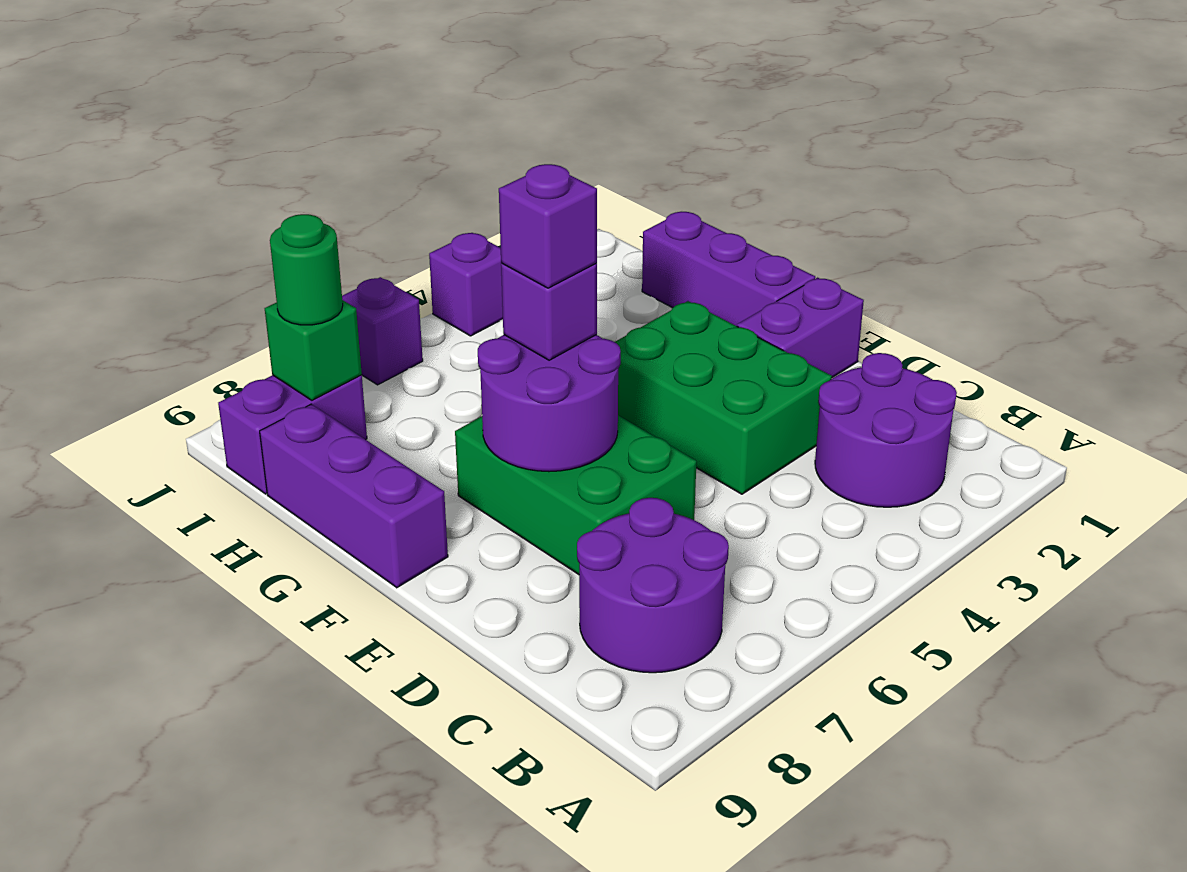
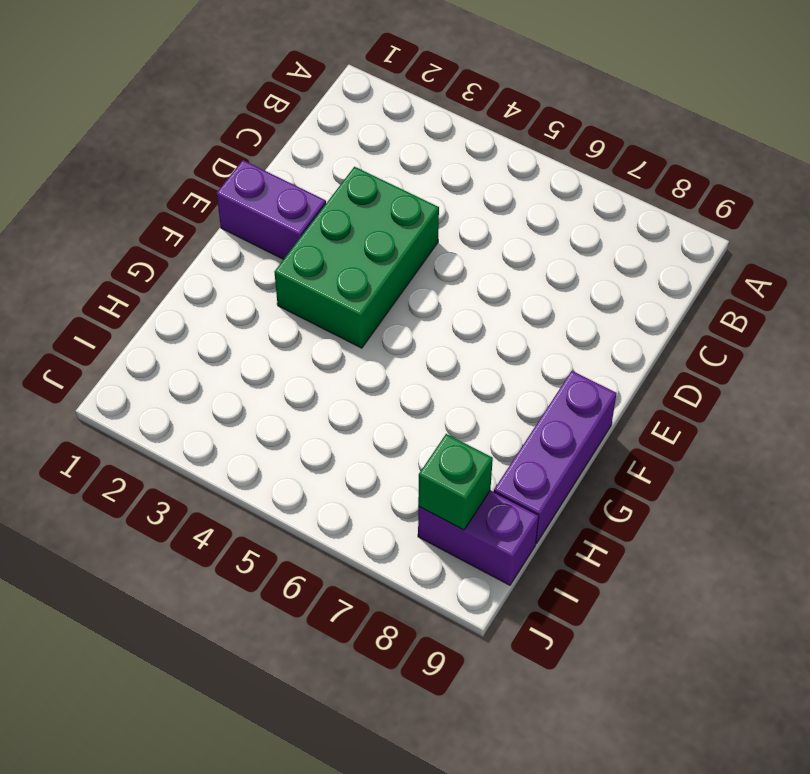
none -> purple 2x2 round brick [815,353,957,507]
none -> purple 2x2 round brick [577,498,729,673]
none -> green 2x3 brick [455,415,697,575]

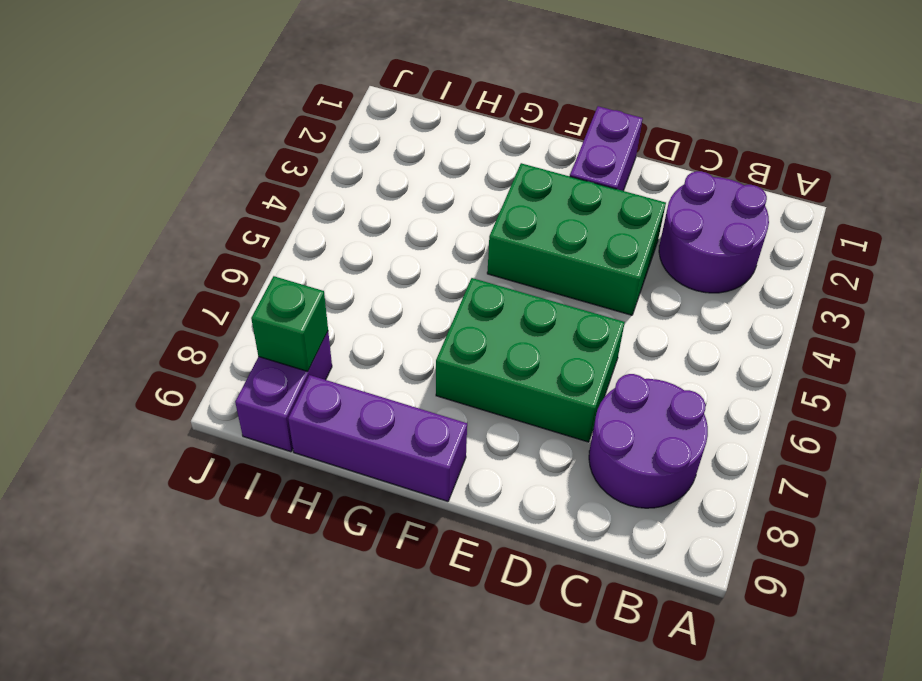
none -> purple 1x3 brick [642,212,815,326]
none -> purple 1x1 brick [429,233,503,336]
none -> purple 1x1 brick [342,277,423,385]

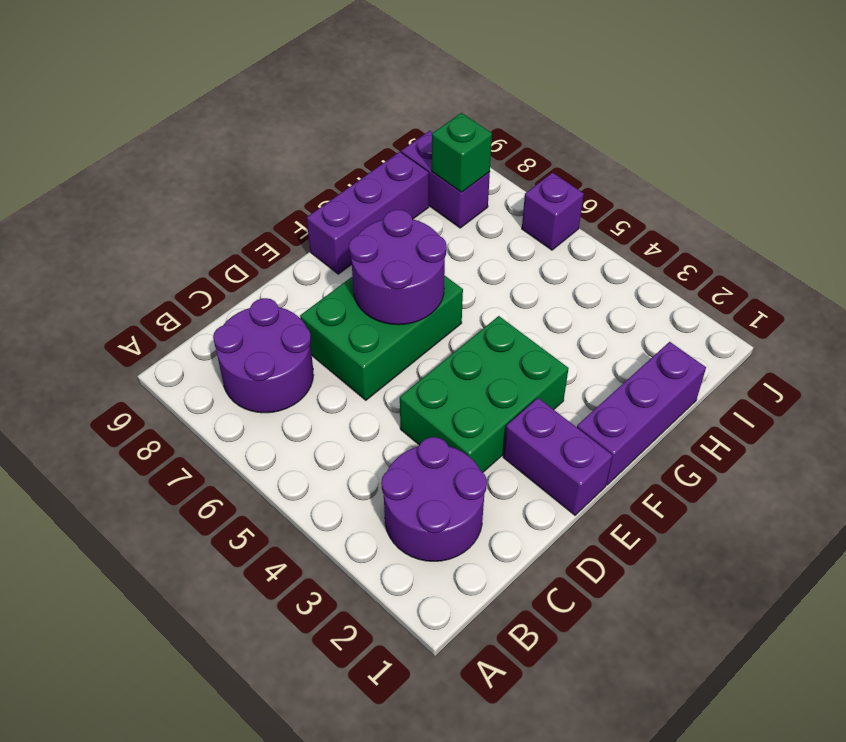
none -> purple 1x1 brick [429,233,503,336]
none -> purple 1x1 brick [501,263,597,360]
none -> green 1x1 round brick [270,214,343,325]

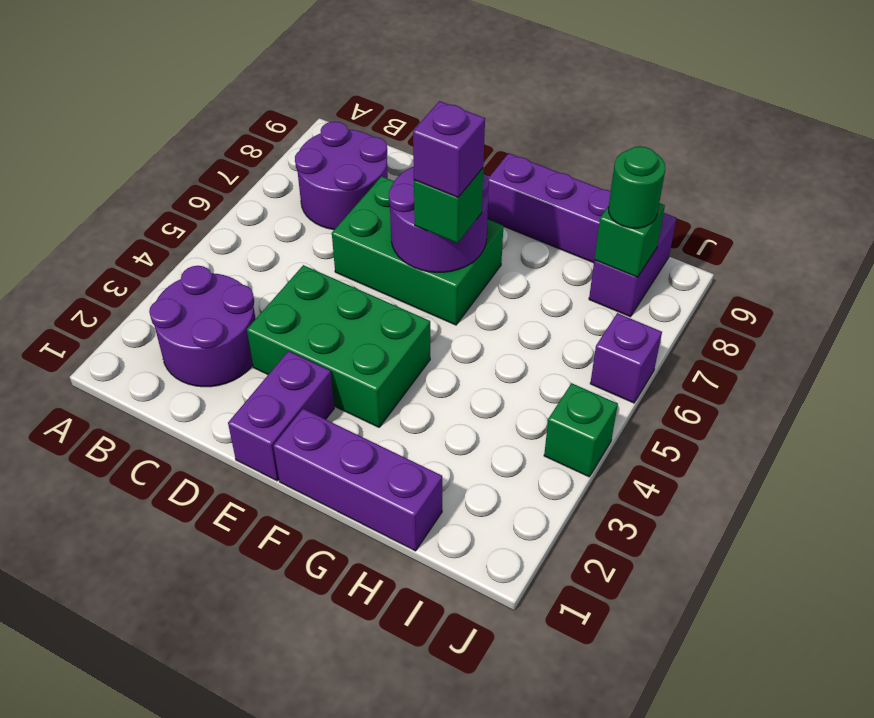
green 1x1 brick [414,168,483,243] -> purple 1x1 brick [501,263,597,360]
green 1x1 brick [544,383,618,477] -> purple 1x1 brick [429,233,503,336]

